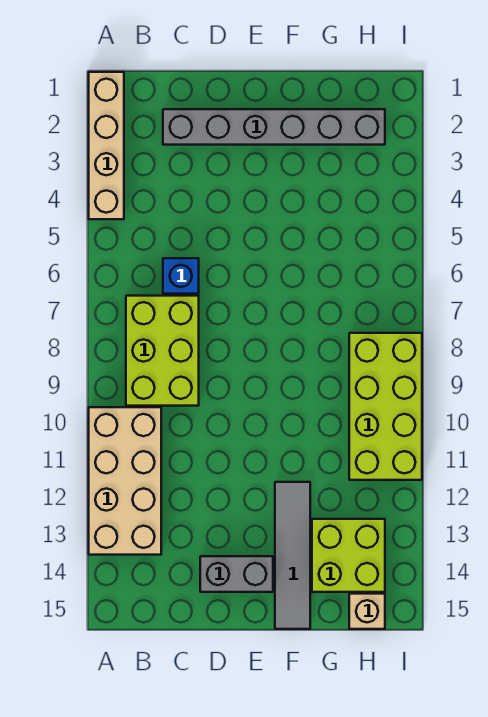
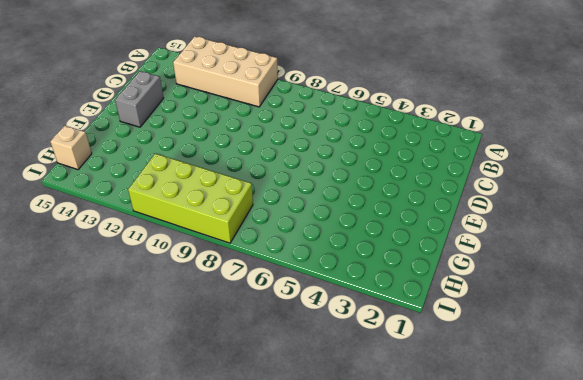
none -> tan 1x4 brick [89,72,124,219]
none -> lime 2x3 brick [126,296,199,406]

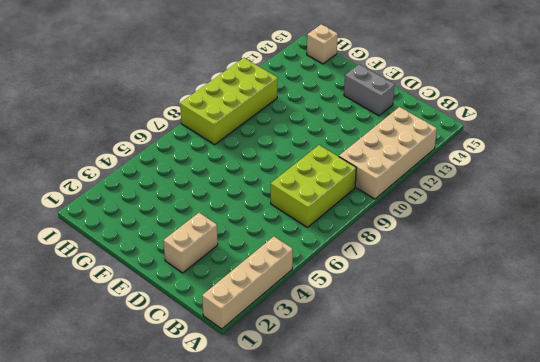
tan 1x2 brick [163,213,218,273] -> grey 1x6 brick [163,109,385,145]
none -> blue 1x1 brick [163,258,199,294]
none -> grey 1x4 tile [275,482,310,629]

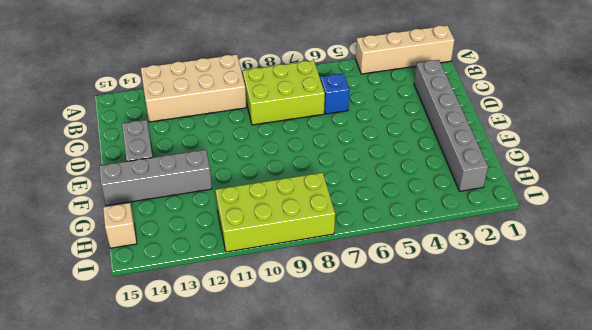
grey 1x4 brick [99,150,212,206] -> grey 1x4 tile [275,482,310,629]
none -> lime 2x2 brick [312,519,385,592]

